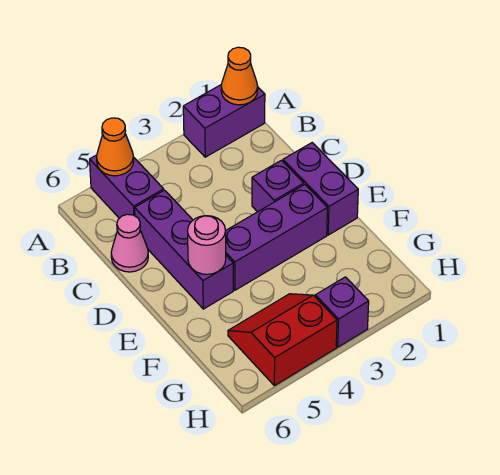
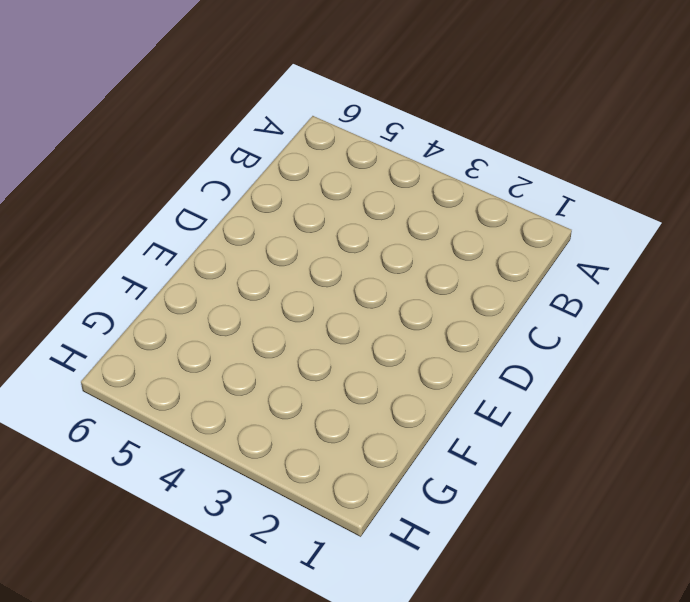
none -> purple 1x2 brick [183,84,265,157]
none -> purple 1x2 brick [90,155,164,218]
none -> purple 1x3 brick [135,190,233,309]

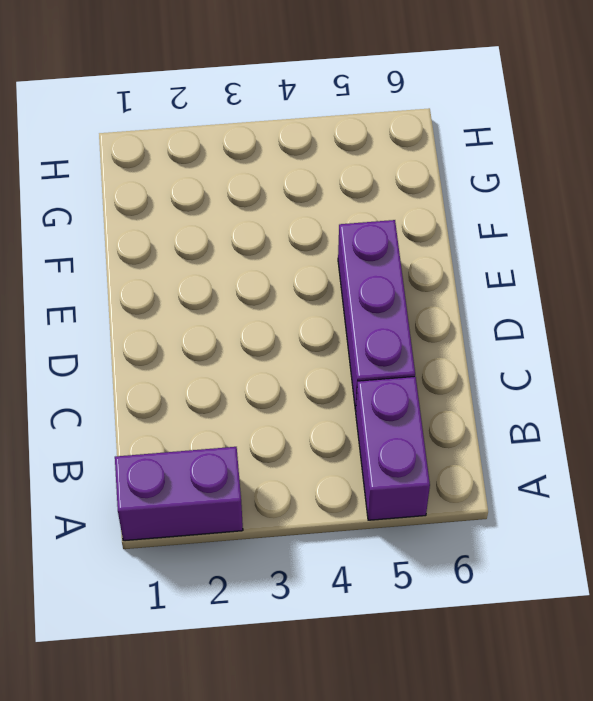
none -> pink 1x1 cone [111,214,148,272]
none -> purple 1x2 brick [283,143,358,235]
none -> purple 1x1 brick [252,160,304,212]

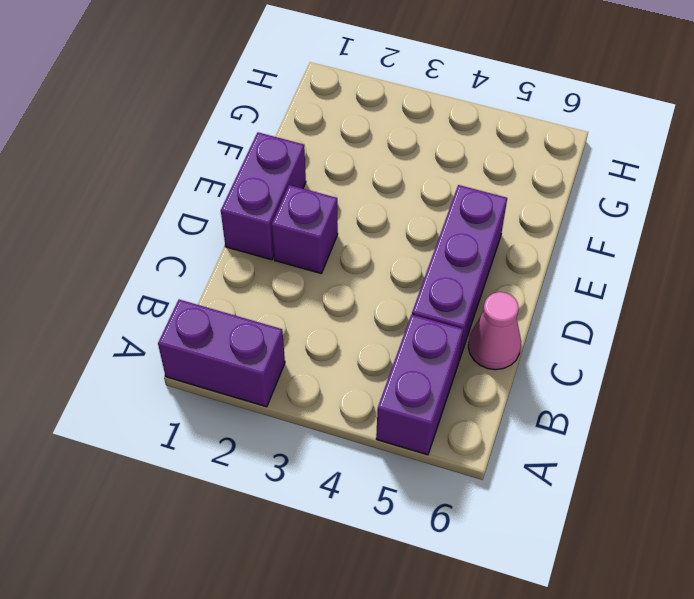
none -> purple 1x3 brick [226,185,327,290]
none -> red 2x2 slope [228,294,337,386]
none -> purple 1x1 brick [315,277,369,347]

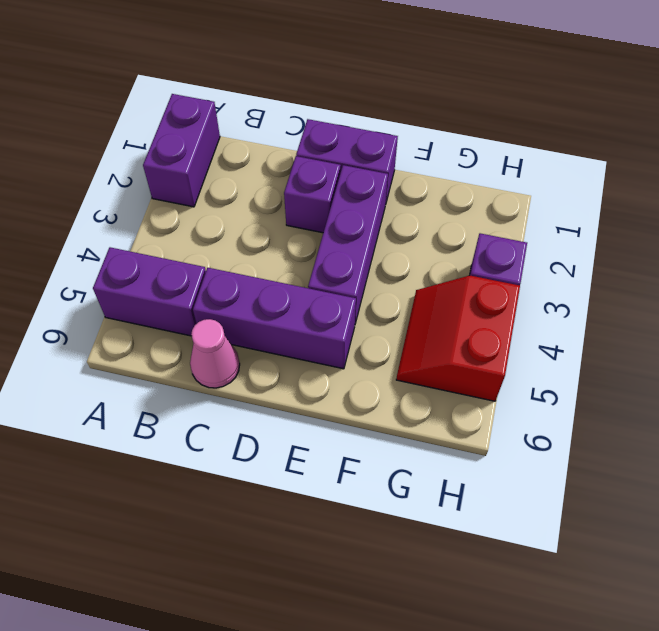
none -> orange 1x1 cone [221,47,258,105]
none -> orange 1x1 cone [97,118,134,176]
none -> pink 1x1 round brick [188,216,226,274]

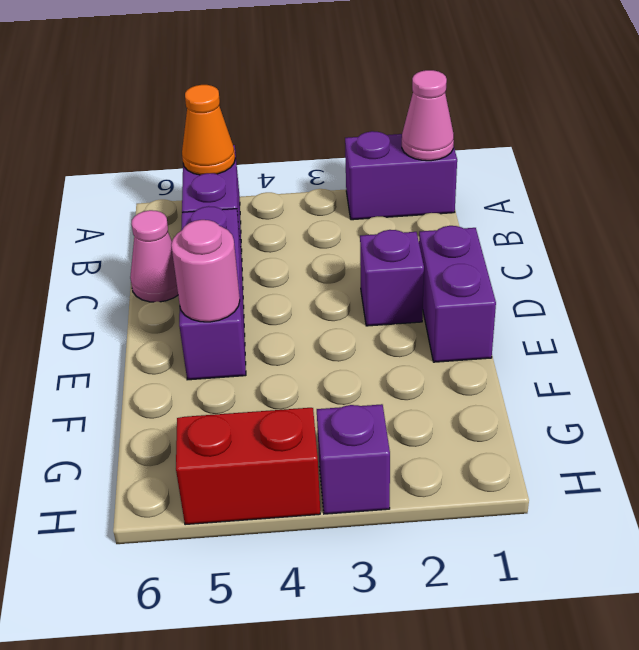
pink 1x1 cone [402,70,454,161] -> orange 1x1 cone [221,47,258,105]
none -> purple 1x3 brick [226,185,327,290]

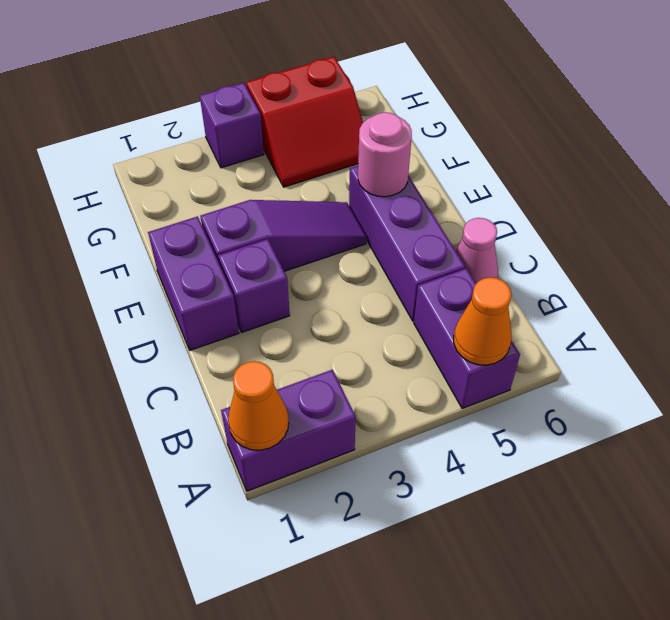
purple 1x3 slope [200,200,367,271] -> purple 1x3 brick [226,185,327,290]

